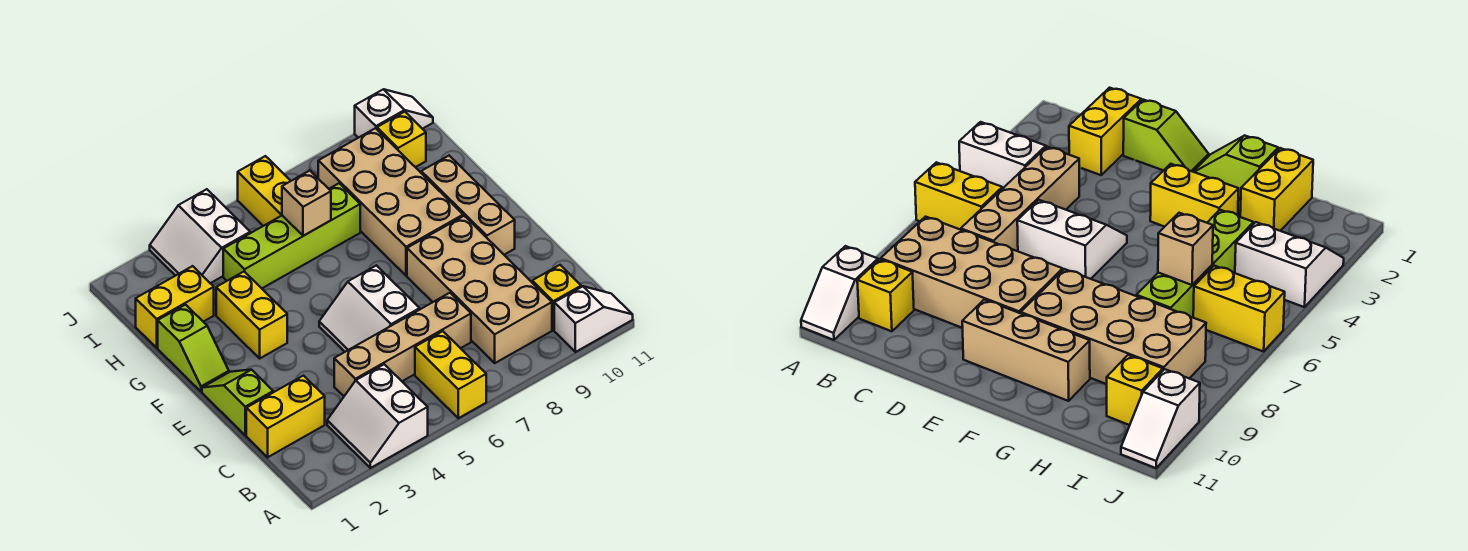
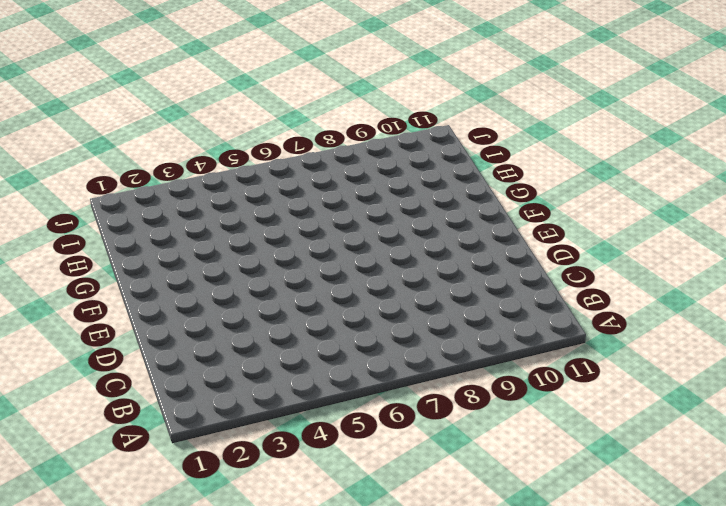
none -> white 2x2 slope [327,364,428,468]
none -> yellow 1x2 brick [415,331,486,418]
none -> white 1x2 slope [554,286,633,352]

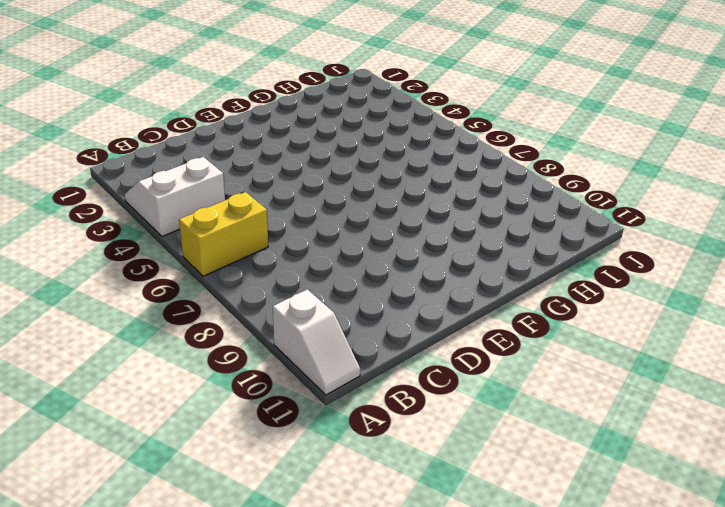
none -> tan 2x4 brick [407,216,552,363]
none -> yellow 1x1 brick [532,265,581,330]
none -> yellow 1x2 brick [246,376,325,457]

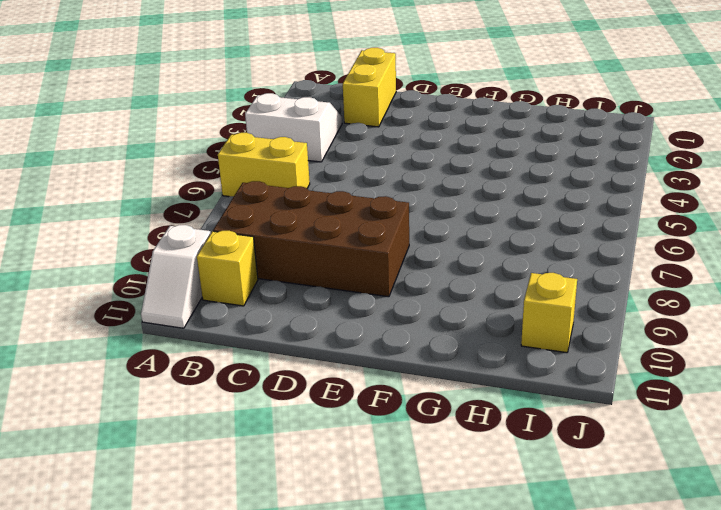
brown 2x4 brick [213,181,409,297] -> tan 2x4 brick [407,216,552,363]
none -> tan 1x4 brick [334,293,471,396]
none -> lime 1x2 slope [202,370,273,435]
none -> white 2x2 slope [319,265,420,352]

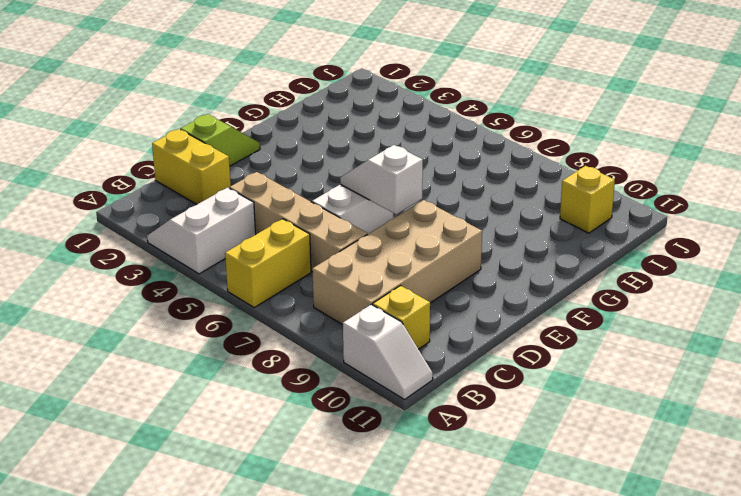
white 1x2 slope [340,145,423,214] -> white 1x2 slope turned to [355,89,433,138]
none -> tan 1x3 brick [421,156,515,255]
none -> lime 1x2 slope [158,305,229,392]
none -> yellow 1x2 brick [216,272,287,358]

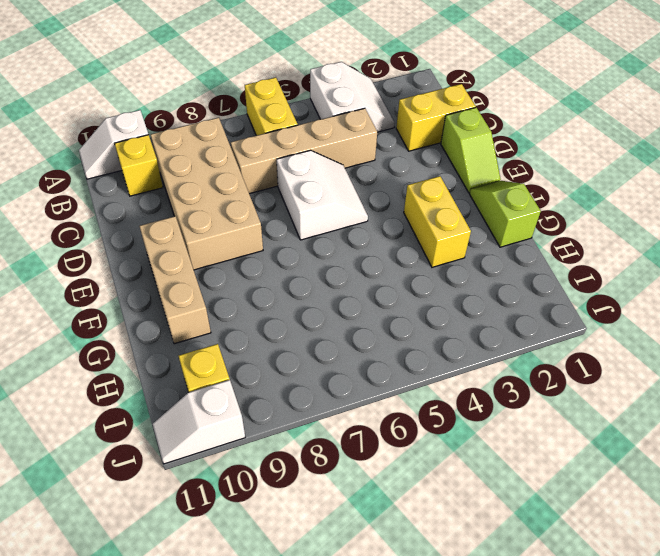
none -> tan 2x4 brick [318,128,463,276]
none -> yellow 1x2 brick [136,266,214,348]
none -> lime 1x4 brick [223,183,360,288]

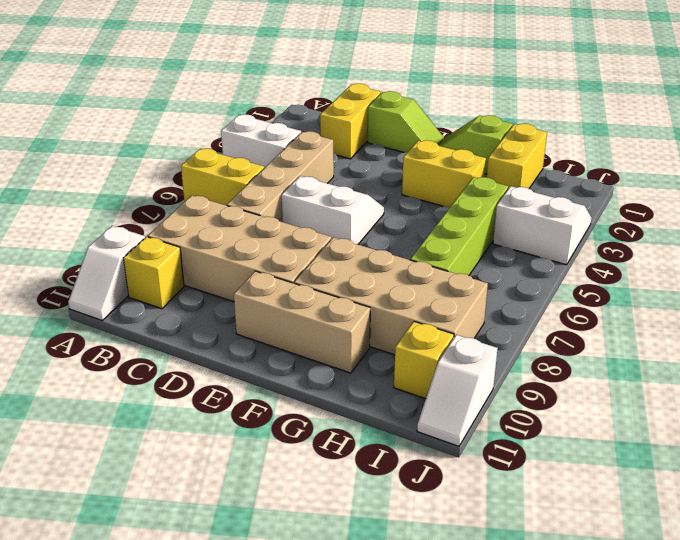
none -> yellow 1x2 brick [238,156,290,226]
none -> tan 1x1 brick [282,171,331,236]

